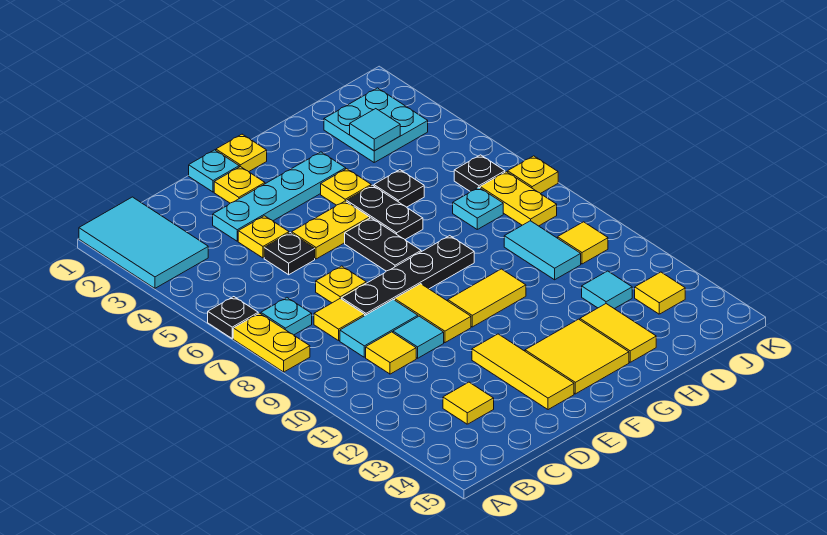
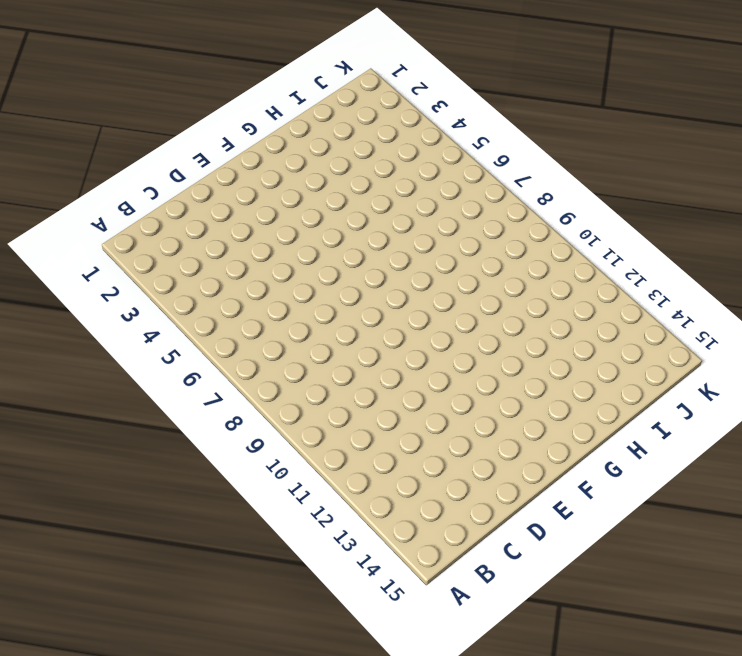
none -> cyan 2x3 tile [79,197,208,288]
none -> black 1x1 plate [208,297,258,338]
none -> yellow 1x2 plate [233,313,310,372]
none -> cyan 1x1 plate [261,298,312,335]

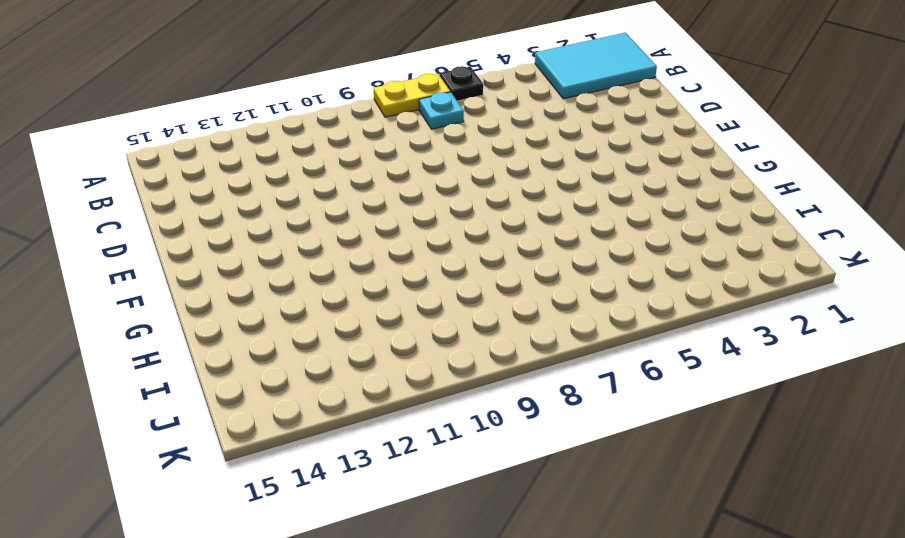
none -> yellow 1x1 tile [314,299,365,341]
none -> cyan 1x2 tile [340,299,418,357]
none -> yellow 1x1 tile [366,332,416,374]
none -> yellow 1x1 tile [443,382,494,424]

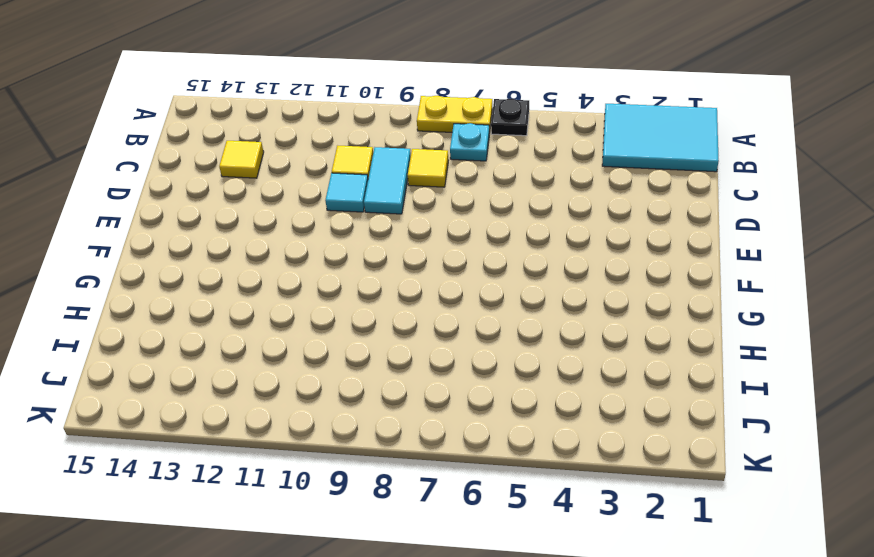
none -> cyan 1x4 plate [213,152,346,241]
none -> yellow 1x1 plate [238,216,289,258]
none -> black 1x1 plate [264,233,315,275]
none -> yellow 1x1 plate [316,266,366,303]

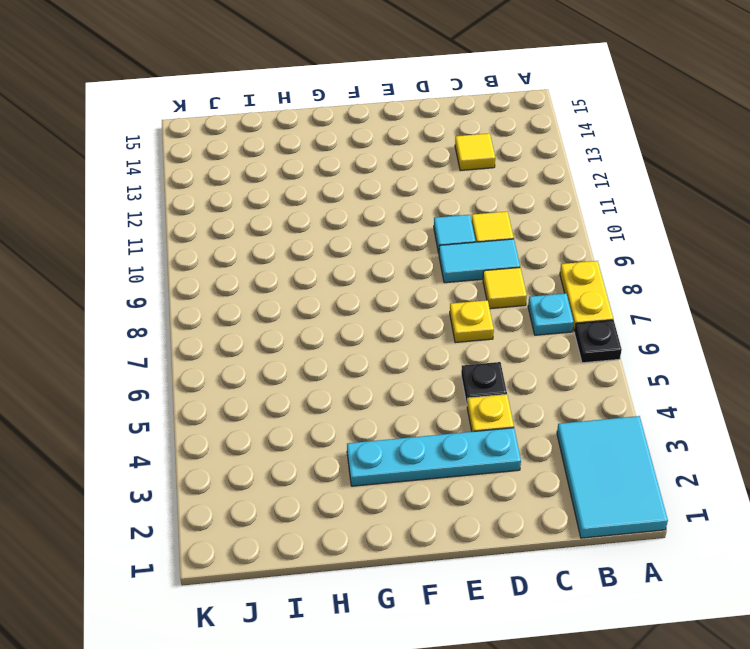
none -> black 1x4 plate [341,236,474,315]
none -> cyan 1x1 plate [189,150,239,192]
none -> yellow 1x1 plate [214,167,265,203]
none -> yellow 1x2 plate [292,201,370,259]

